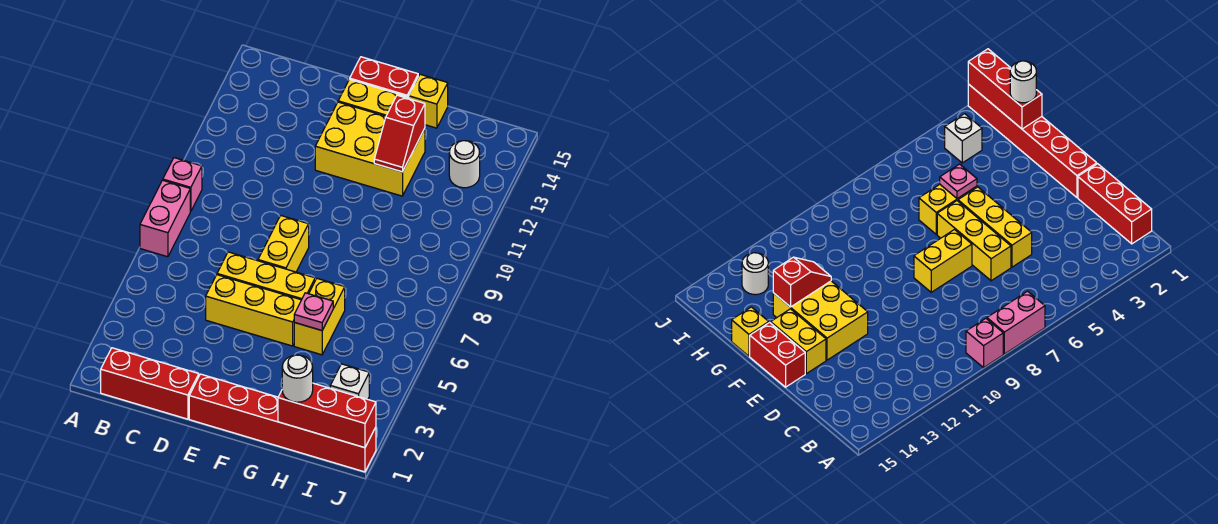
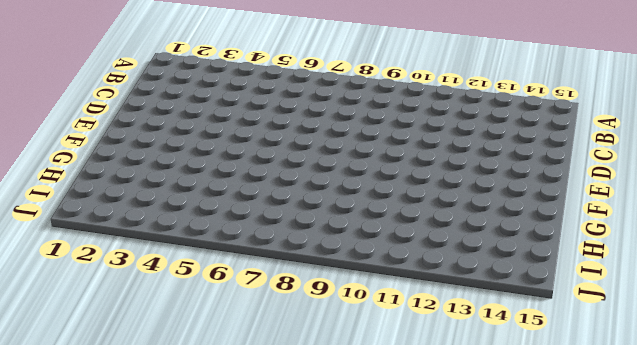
none -> pink 1x2 brick [140,180,190,257]
none -> pink 1x1 brick [163,158,202,211]
none -> red 1x3 brick [101,348,199,419]

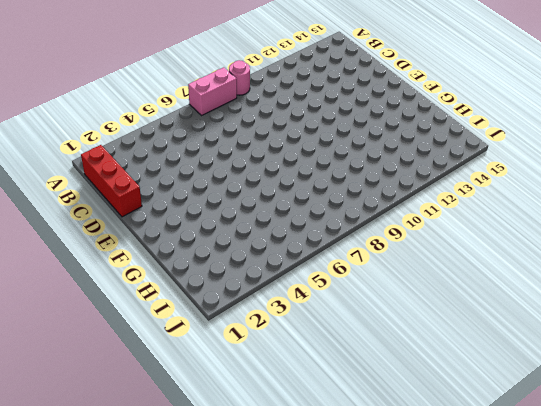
pink 1x1 round brick [229,60,250,95] -> pink 1x1 brick [163,158,202,211]
none -> yellow 1x3 brick [206,275,301,346]
none -> yellow 1x3 brick [217,252,315,300]
none -> red 1x6 brick [189,374,376,472]

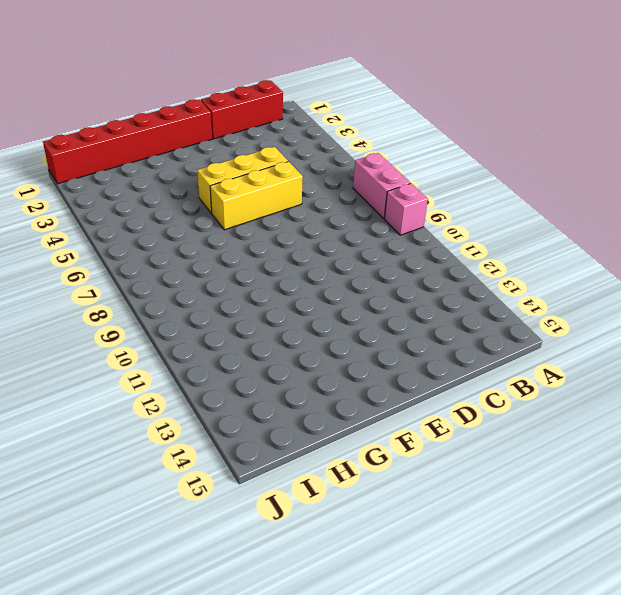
none -> yellow 1x2 brick [258,216,309,272]
none -> yellow 2x3 brick [315,102,425,196]
none -> yellow 1x2 brick [338,79,407,116]

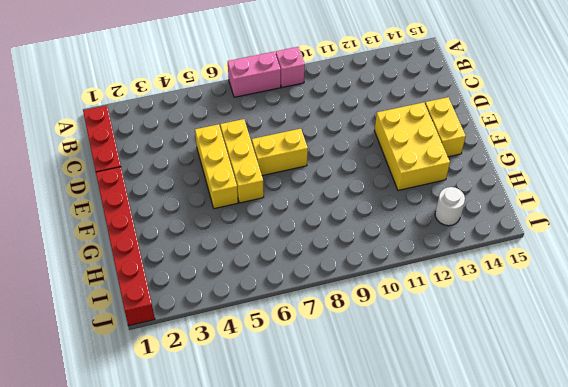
none -> red 1x2 brick [350,57,418,99]
none -> yellow 1x2 brick [294,279,345,355]
none -> yellow 1x1 brick [409,74,448,128]

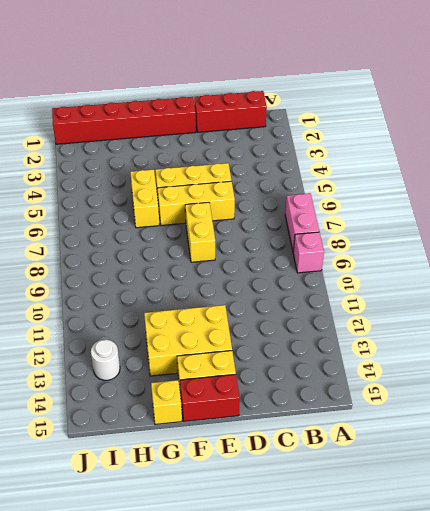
none -> white 1x1 brick [330,364,369,399]
none -> pink 1x1 plate [294,293,333,330]
none -> red 1x2 slope [374,95,425,172]

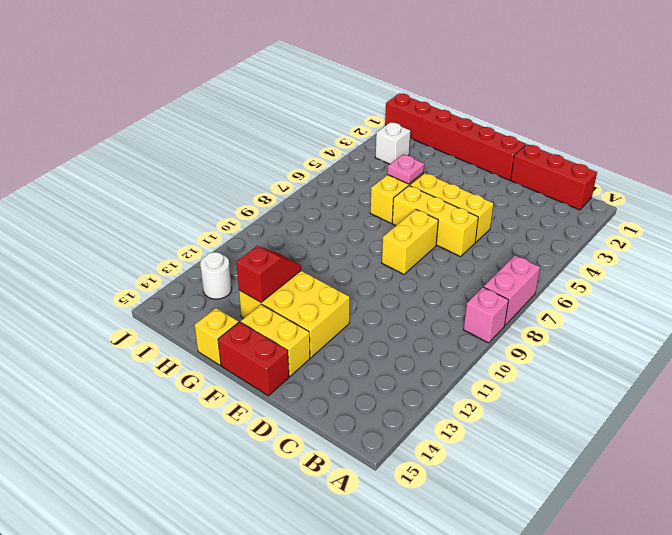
none -> red 1x3 brick [278,383,376,448]
none -> white 1x1 round brick [282,355,313,402]

